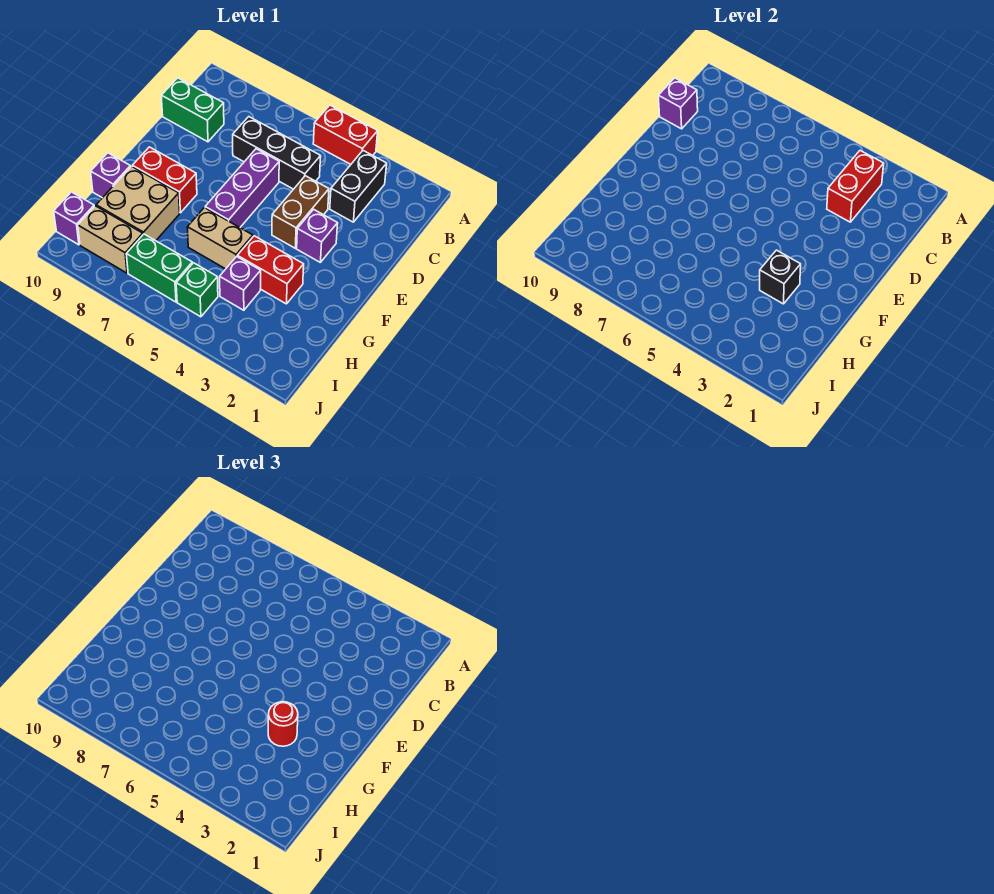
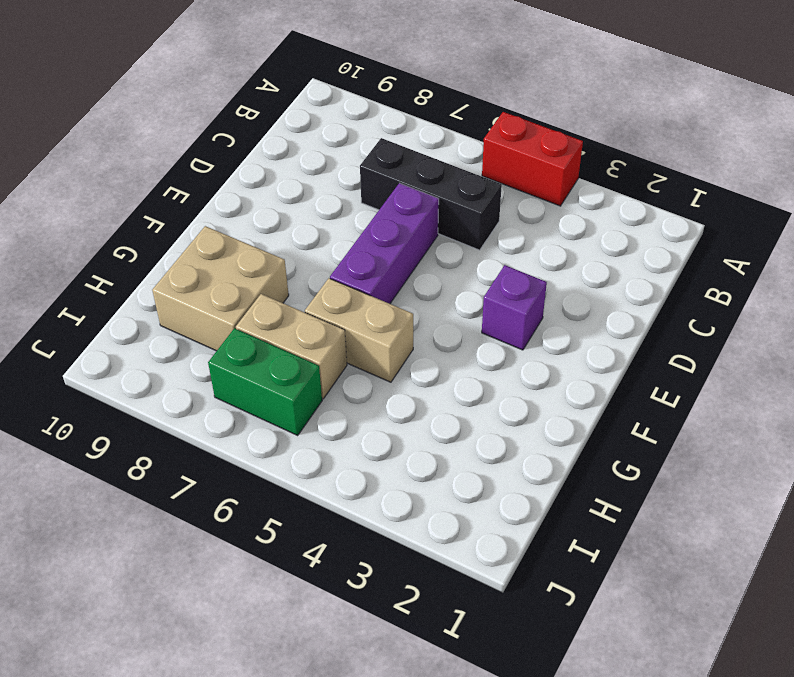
tan 1x2 brick [236,294,347,399] -> tan 1x2 brick moved to [78,206,143,273]
none -> black 1x2 brick [330,151,387,222]
none -> green 1x2 brick [161,78,224,142]
none -> brown 1x2 brick [272,176,329,248]

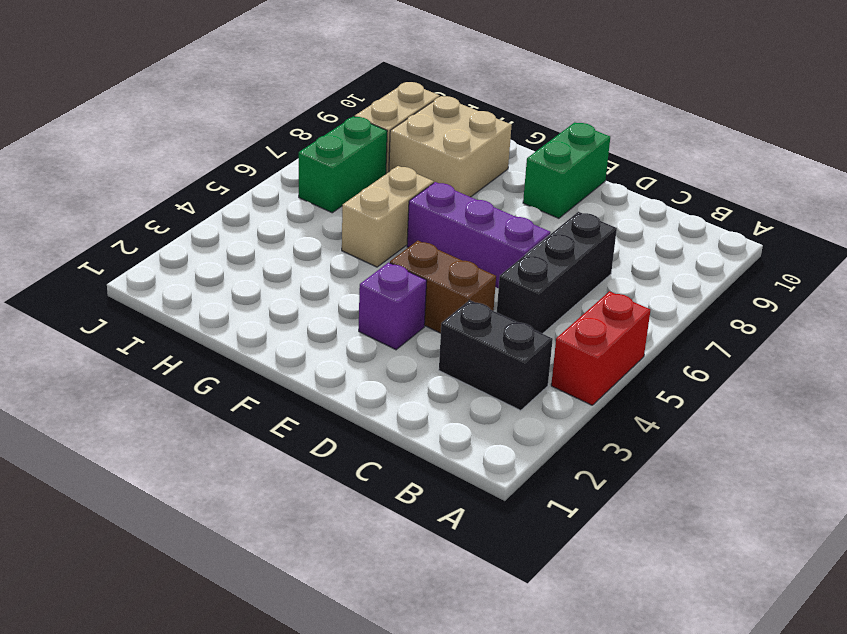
green 1x2 brick [523,122,610,218] -> green 1x2 brick moved to [161,78,224,142]
none -> red 1x2 brick [132,147,197,213]
none -> red 1x2 brick [237,236,304,304]
none -> purple 1x1 brick [91,153,131,198]

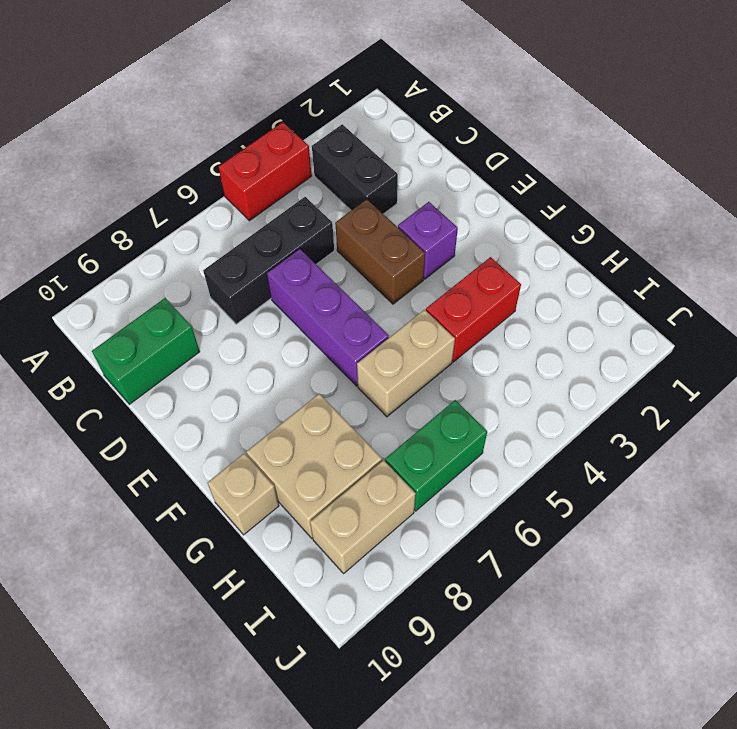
tan 1x1 brick [207,453,279,535] -> purple 1x1 brick [91,153,131,198]
none -> red 1x2 brick [132,147,197,213]
none -> purple 1x1 brick [220,256,261,310]
none -> green 1x1 brick [176,263,218,317]

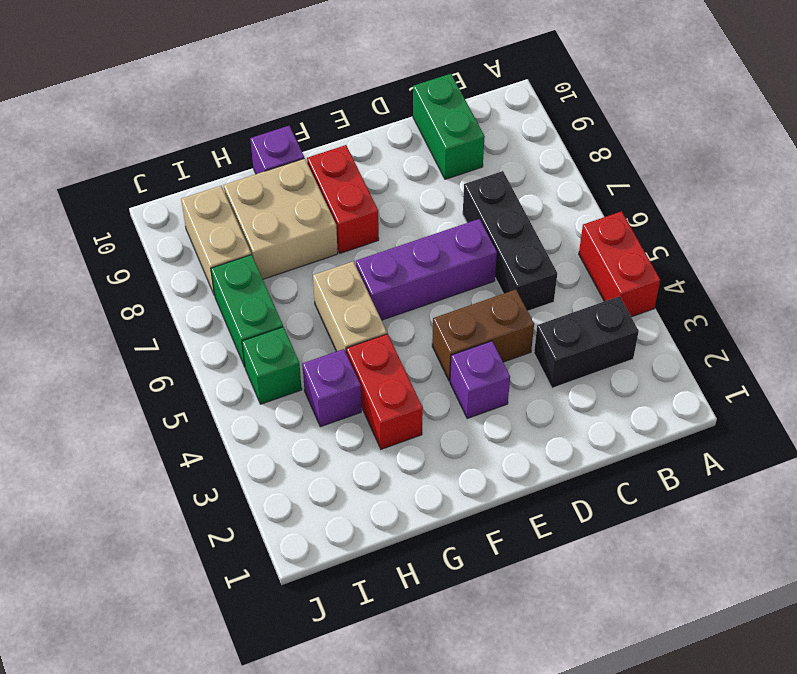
none -> purple 1x1 brick [54,192,94,245]
none -> red 1x2 brick [827,151,884,222]
none -> purple 1x1 brick [658,78,698,129]

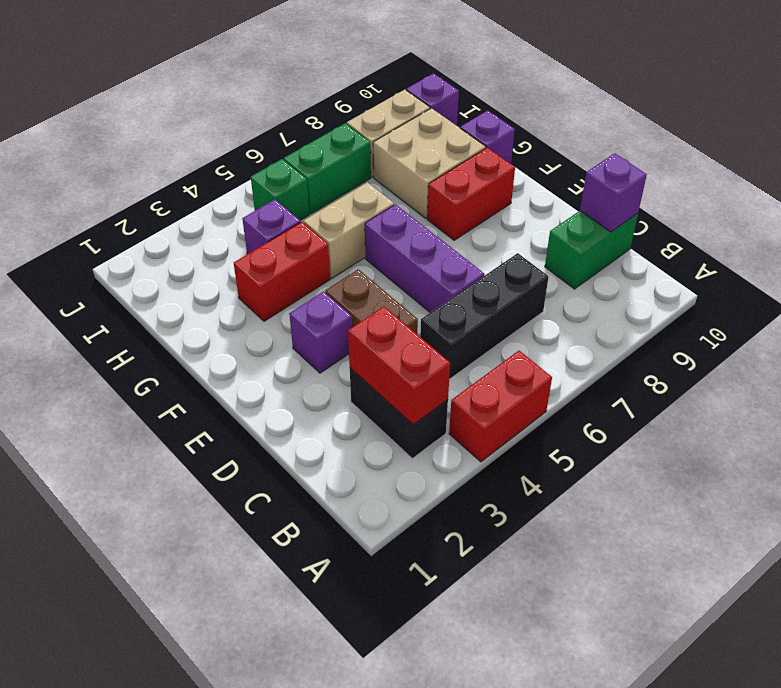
none -> black 1x1 brick [760,250,801,304]
none -> red 1x1 round brick [268,702,298,746]

